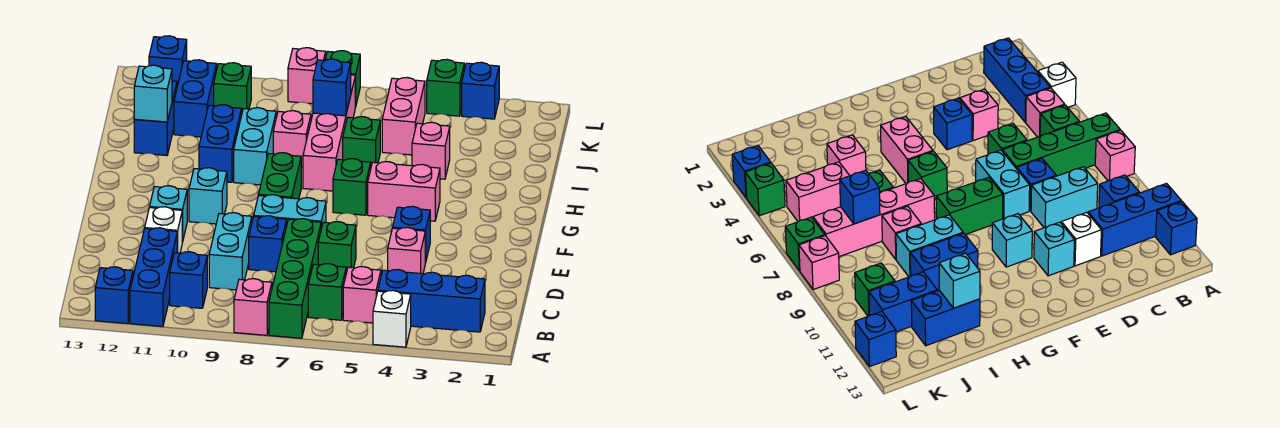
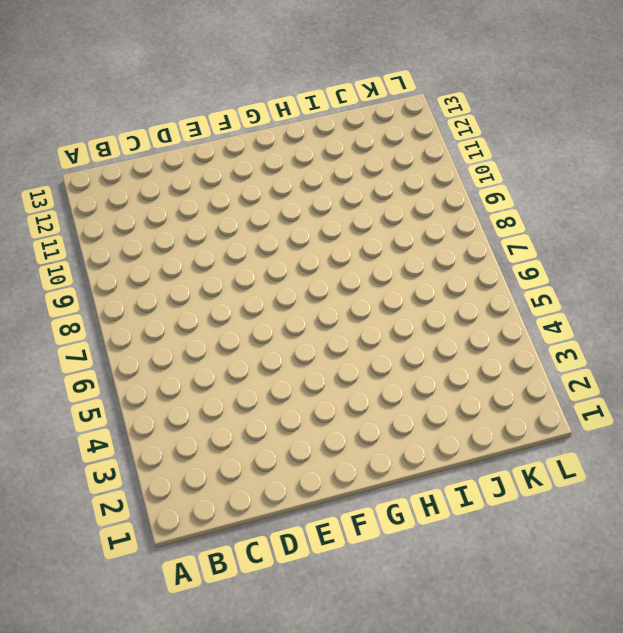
none -> white 1x1 brick [373,290,411,347]
none -> green 1x4 brick [269,219,321,338]
none -> pink 1x1 brick [234,279,272,335]
none -> blue 1x3 brick [130,228,177,327]

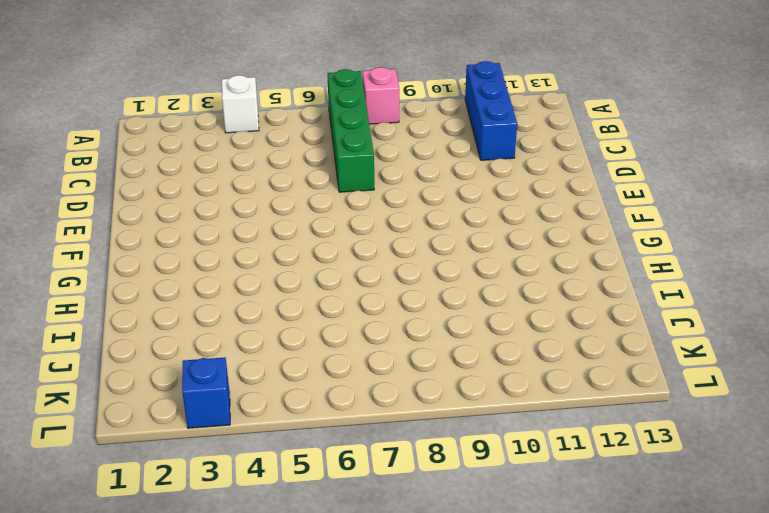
none -> blue 1x1 brick [95,267,133,324]
none -> blue 1x3 brick [378,270,485,332]
none -> pink 1x1 brick [343,267,381,323]
none -> green 1x1 brick [308,264,346,320]

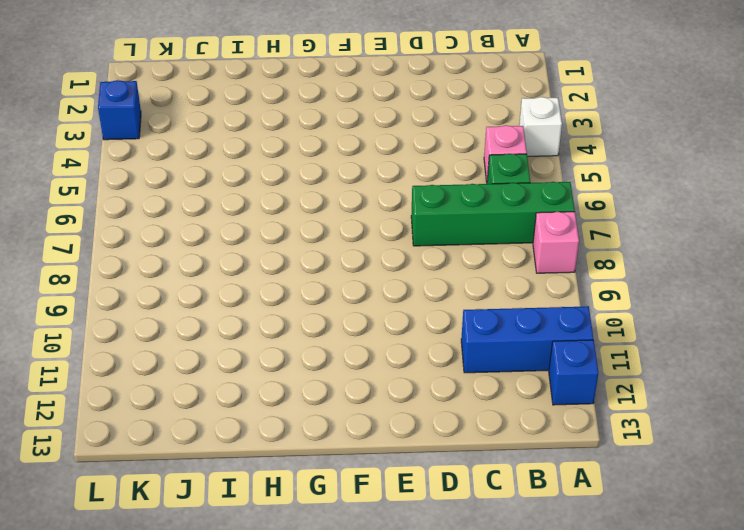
none -> blue 1x3 brick [378,270,485,332]
none -> blue 1x1 brick [170,252,207,308]
none -> cyan 1x2 brick [209,213,252,290]
none -> pink 1x1 brick [388,227,425,274]

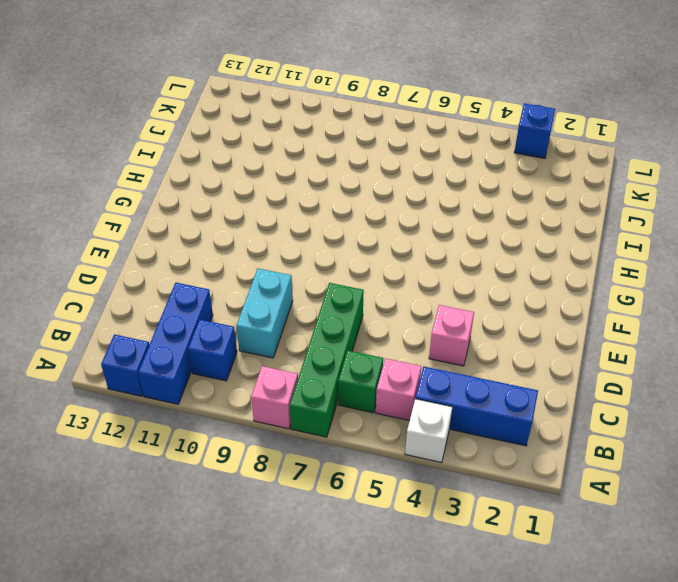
none -> green 1x1 brick [318,222,356,273]
none -> blue 1x1 brick [249,216,287,272]
none -> white 1x1 brick [145,207,182,253]
none -> blue 1x1 brick [393,206,430,263]

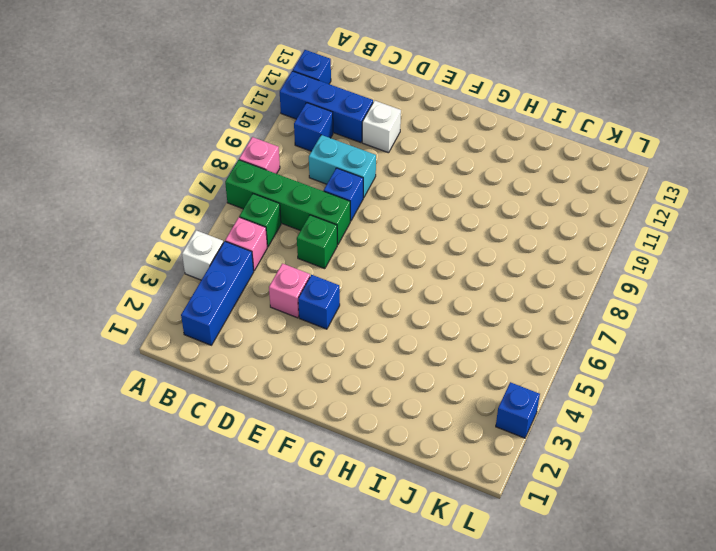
none -> cyan 1x2 brick [254,195,326,228]
none -> cyan 1x1 brick [150,186,187,242]
none -> green 1x2 brick [259,153,301,199]
none -> cyan 1x1 brick [189,168,227,224]

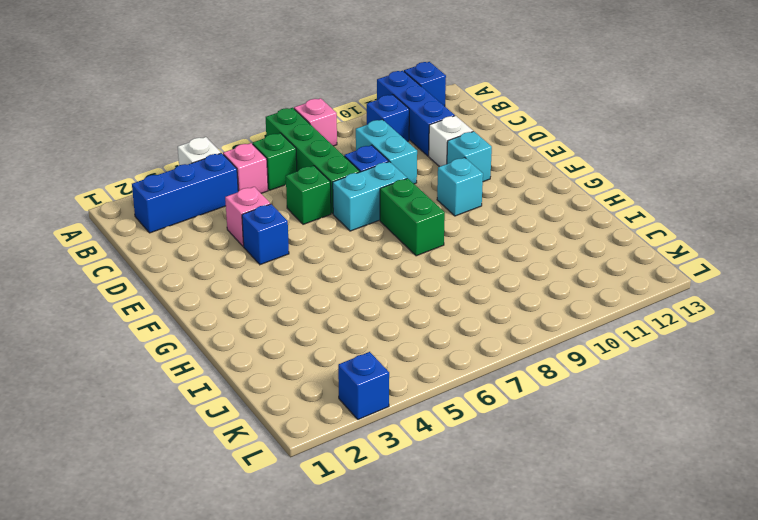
none -> pink 1x2 brick [368,162,440,221]
none -> green 1x1 brick [333,159,371,215]
none -> pink 1x4 brick [303,75,355,191]
none -> cyan 1x2 brick [234,108,276,185]

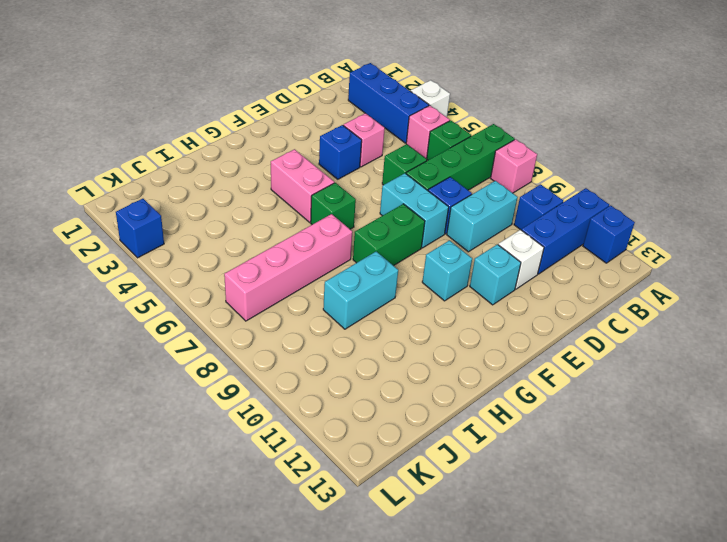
none -> blue 1x2 brick [199,105,242,182]
none -> pink 1x1 brick [412,122,450,179]
none -> green 1x1 brick [343,117,380,166]
none -> pink 1x1 brick [273,111,311,167]

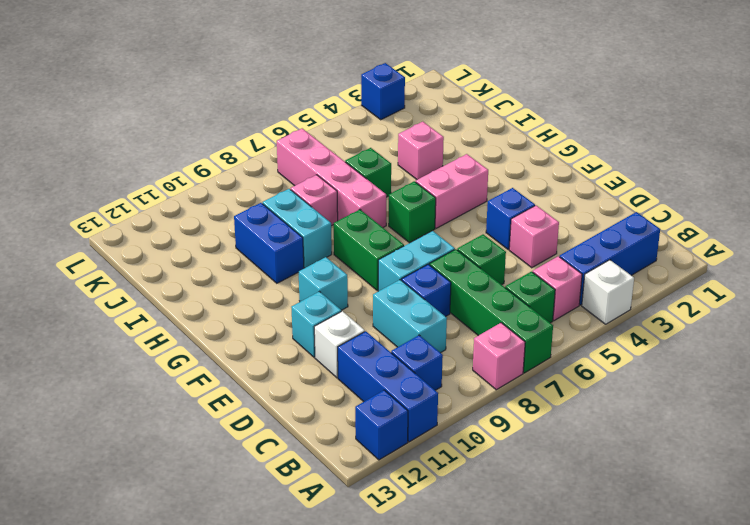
none -> blue 1x2 brick [134,81,177,156]
none -> pink 1x2 brick [382,78,425,155]
none -> blue 1x2 brick [174,60,217,137]
none -> green 1x1 brick [214,63,251,111]

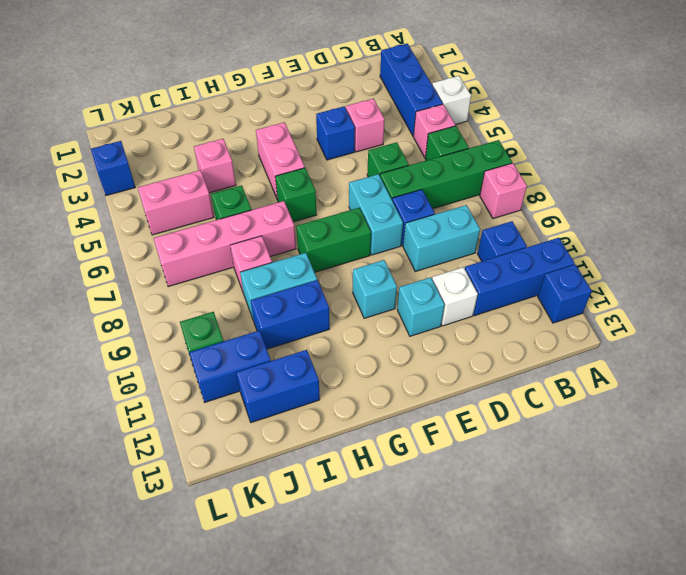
none -> green 1x1 brick [427,59,464,116]
none -> green 1x1 brick [325,51,360,107]
none -> pink 1x1 brick [288,48,326,104]
none -> blue 1x1 brick [149,36,187,86]

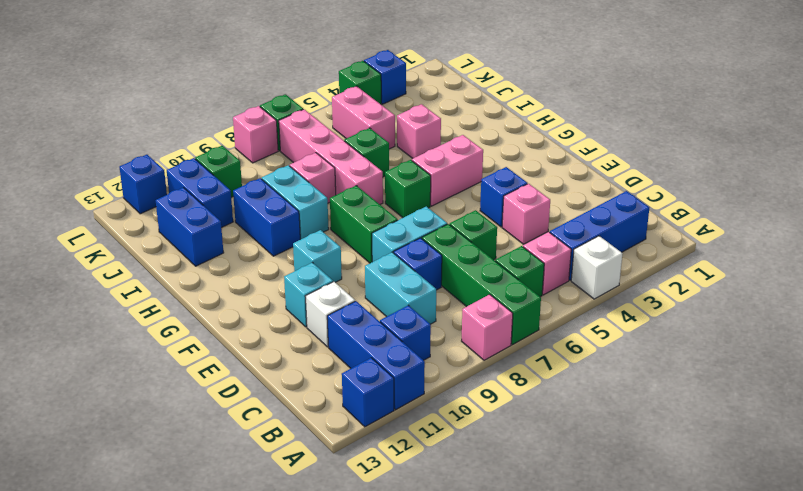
none -> cyan 1x1 brick [134,65,172,122]
none -> blue 1x1 brick [313,59,351,116]

